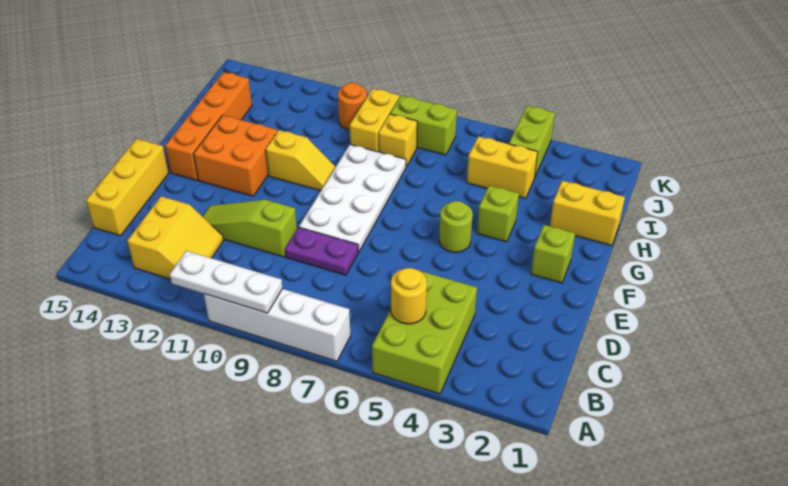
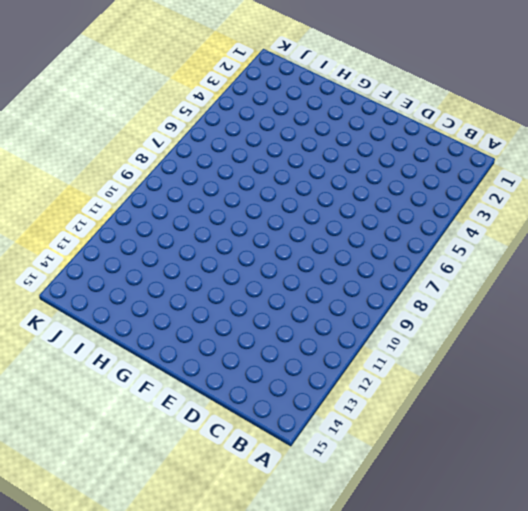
none -> lime 2x3 brick [372,271,477,394]
none -> white 1x4 brick [204,289,351,361]
none -> yellow 2x2 slope [127,196,224,279]

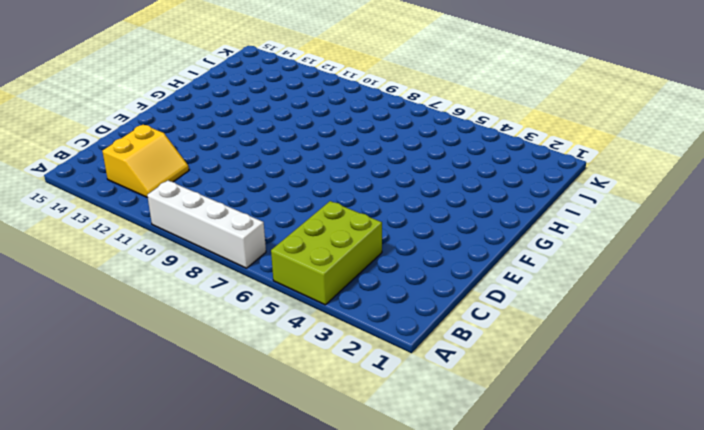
none -> yellow 1x3 brick [86,139,168,236]
none -> purple 1x2 plate [285,227,358,275]
none -> lime 1x3 slope [202,200,297,257]

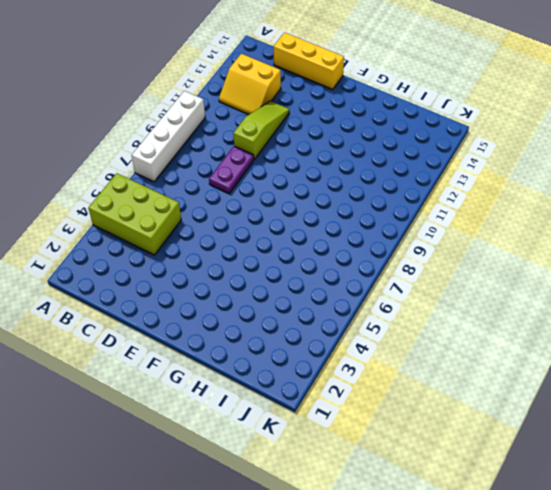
none -> white 2x4 plate [299,145,406,252]
none -> lime 1x1 brick [531,225,575,283]
none -> lime 1x1 round brick [439,201,473,252]

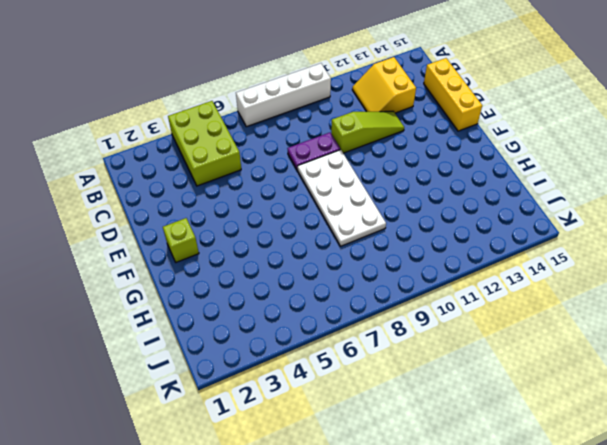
none -> lime 1x1 round brick [439,201,473,252]
none -> orange 2x2 brick [194,115,277,196]
none -> orange 1x4 brick [165,72,252,180]

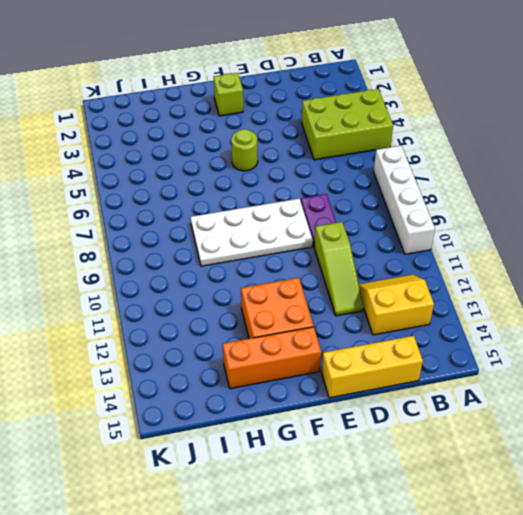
orange 1x3 brick [223,327,321,389] -> orange 1x4 brick [165,72,252,180]
none -> lime 1x1 brick [477,185,519,242]
none -> yellow 1x2 slope [266,130,335,191]
none -> yellow 1x2 brick [550,181,625,246]

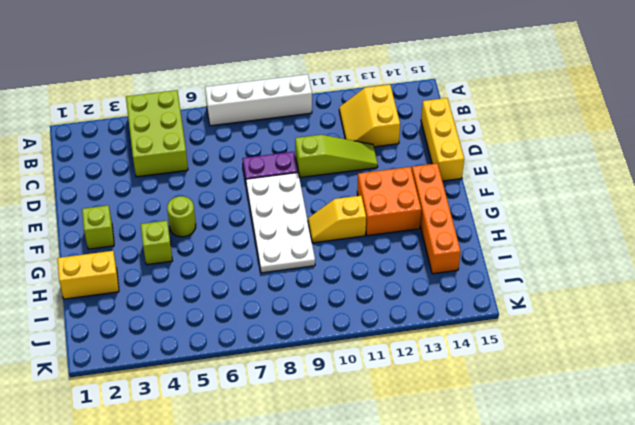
none -> yellow 1x2 brick [467,136,538,198]
none -> yellow 1x1 brick [379,114,417,167]
none -> yellow 1x2 brick [350,89,399,152]

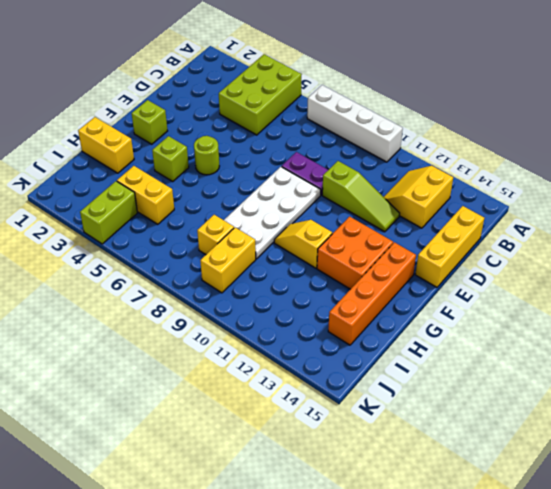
none -> lime 1x2 brick [390,96,457,155]
none -> orange 1x1 round brick [338,83,367,130]
none -> white 1x3 plate [170,251,283,313]

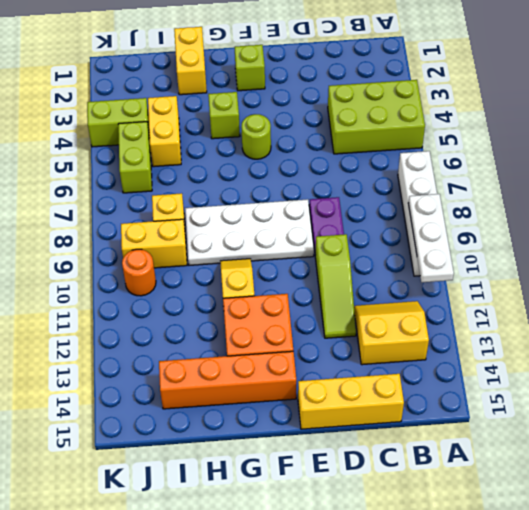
lime 1x2 brick [118,122,152,193] -> lime 1x2 brick moved to [390,96,457,155]
none -> yellow 1x1 round brick [391,268,427,324]

